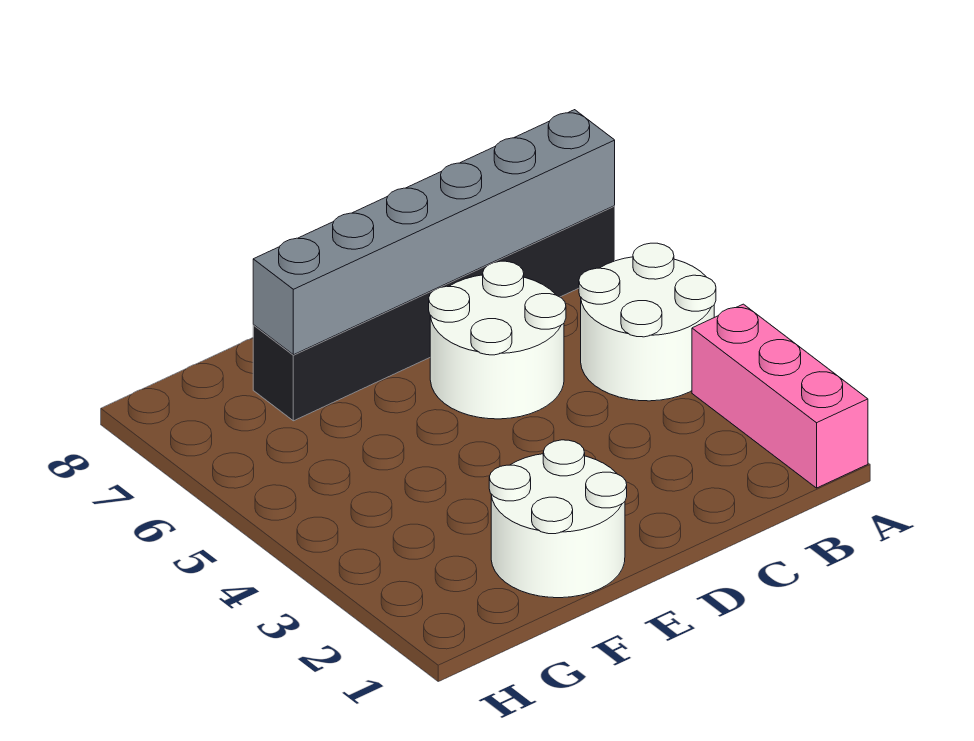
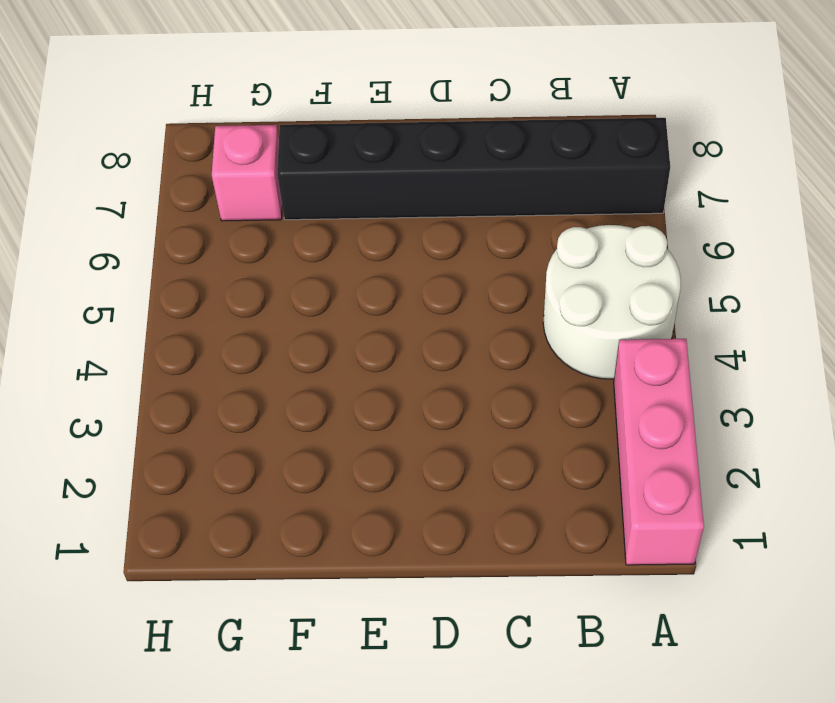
pink 1x1 brick [212,125,282,221] -> none
none -> white 2x2 round brick [429,261,566,419]
none -> white 2x2 round brick [489,440,627,598]

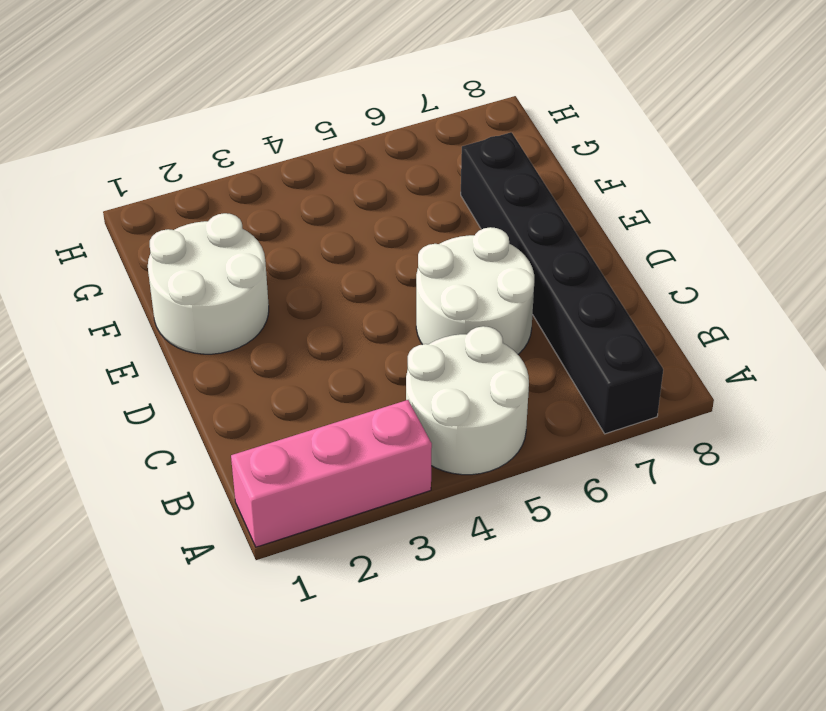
none -> grey 1x6 brick [253,110,615,355]

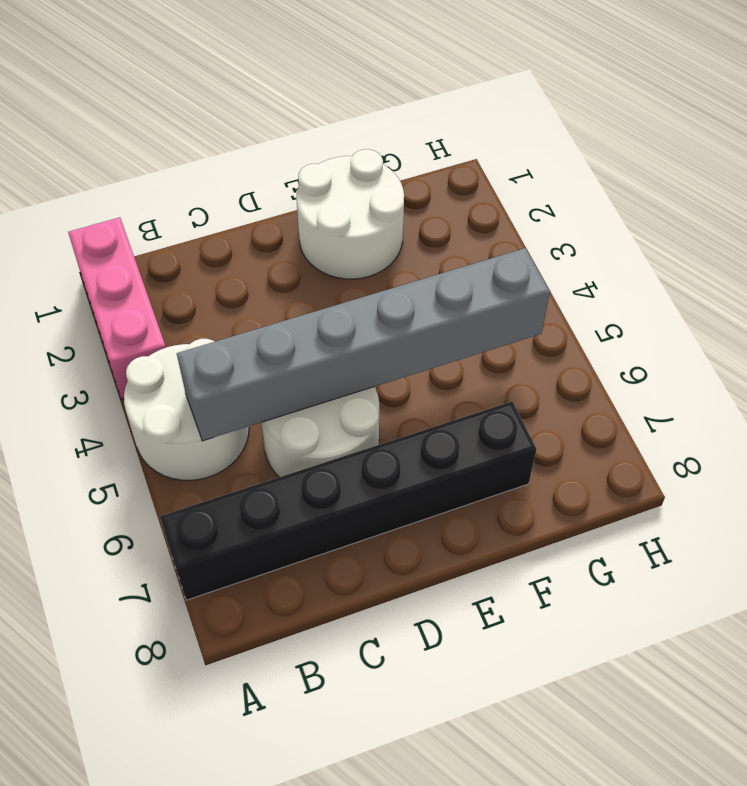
grey 1x6 brick [177,248,550,441] -> grey 1x6 brick moved to [253,110,615,355]

